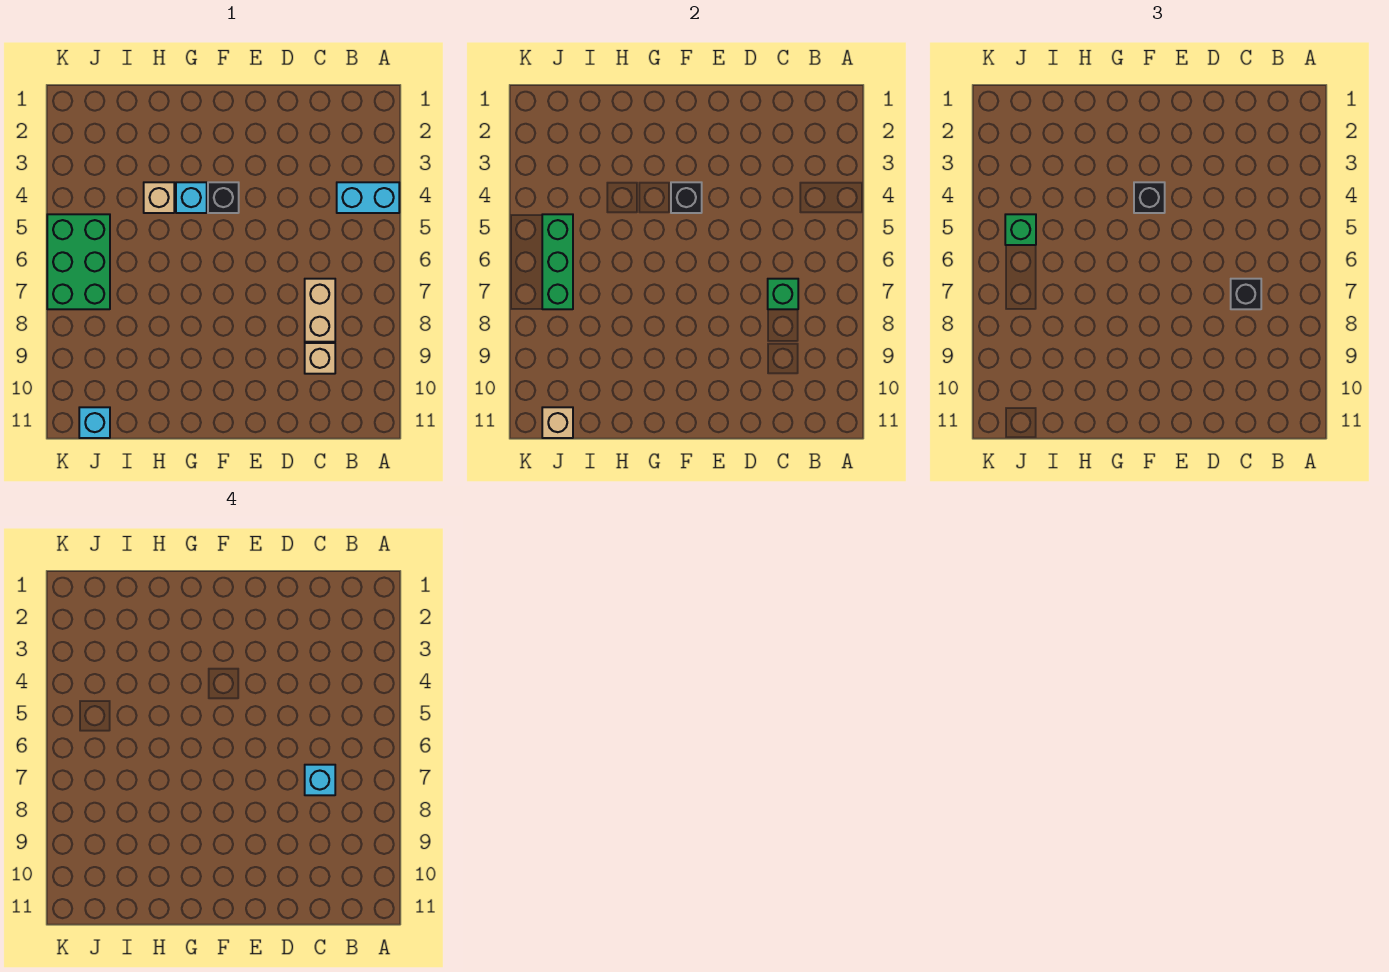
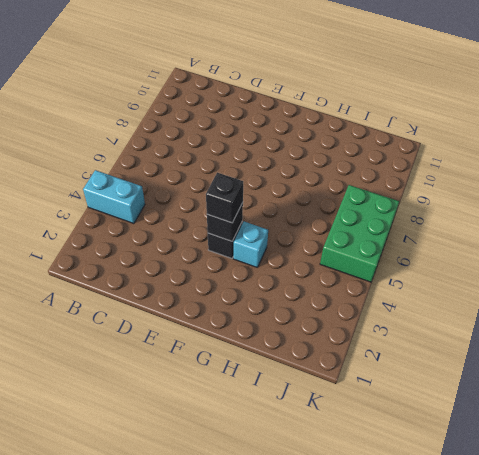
none -> tan 1x2 brick [305,279,335,342]
none -> tan 1x1 brick [305,343,335,374]
none -> tan 1x1 brick [144,182,174,213]

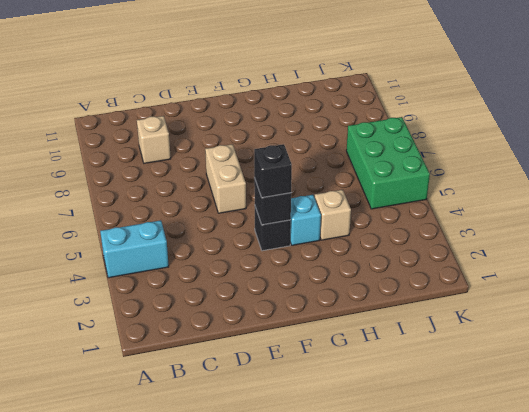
tan 1x2 brick [205,144,246,213] -> tan 1x2 brick moved to [305,279,335,342]
none -> cyan 1x1 brick [79,407,110,438]
none -> green 1x1 brick [768,279,798,309]
none -> green 1x3 brick [542,214,573,309]

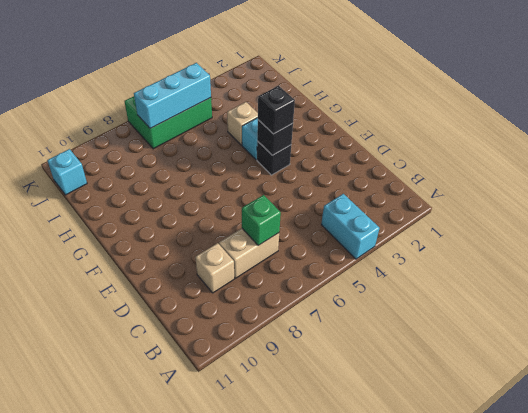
cyan 1x3 brick [134,63,211,128] -> green 1x3 brick [542,214,573,309]
none -> tan 1x1 brick [542,407,573,438]
none -> black 1x1 brick [1231,279,1261,309]
none -> green 1x1 brick [1005,214,1036,245]

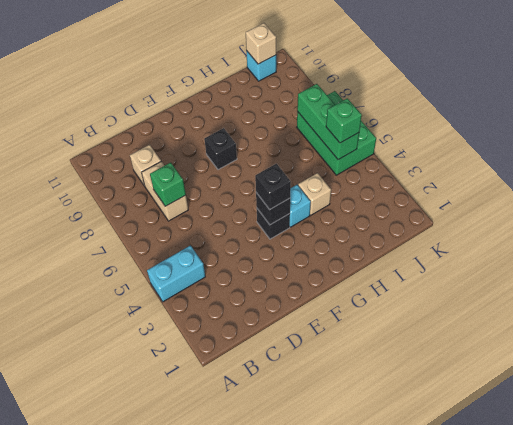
black 1x1 brick [204,128,237,170] -> black 1x1 brick moved to [1231,279,1261,309]
none -> cyan 1x1 brick [305,765,335,795]

